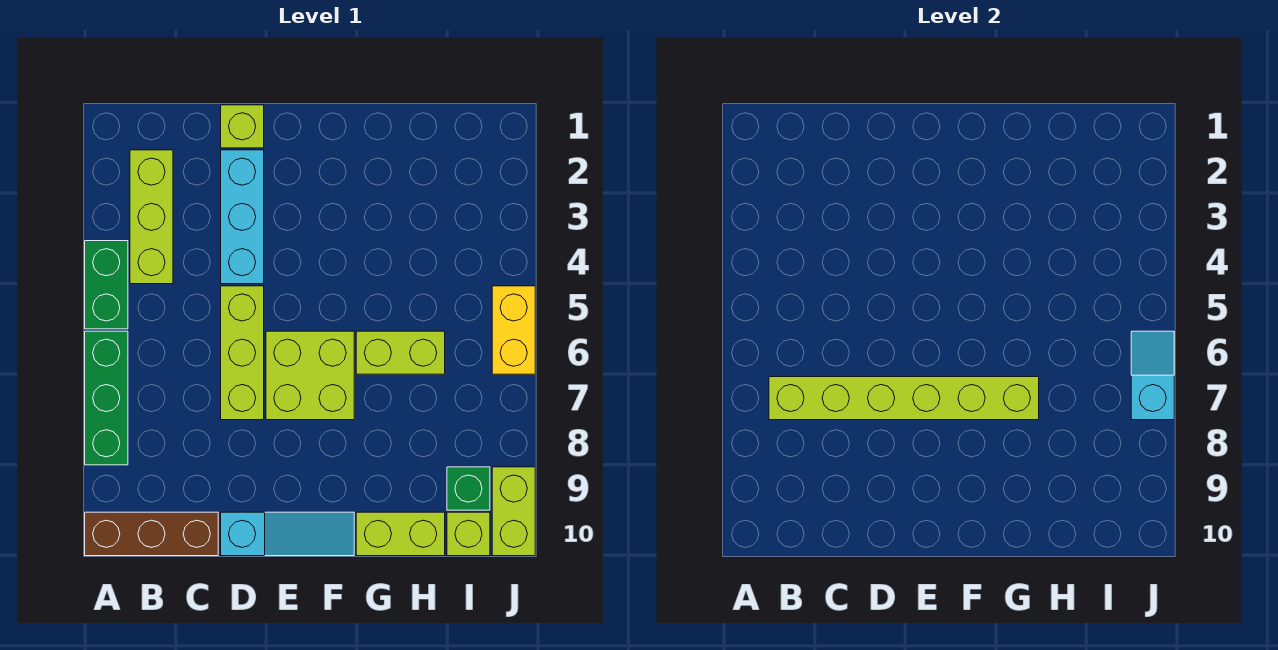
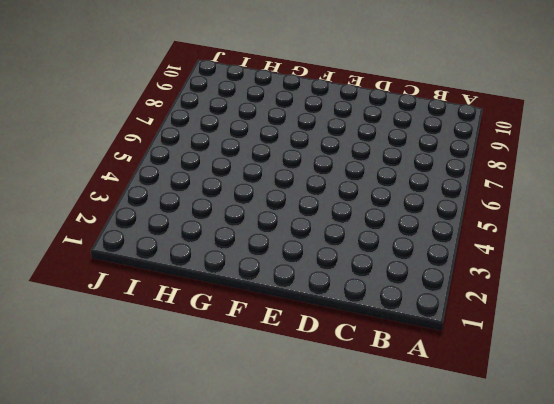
none -> green 1x2 brick [85,241,128,329]
none -> green 1x3 brick [85,331,128,465]
none -> brown 1x3 brick [85,512,218,556]

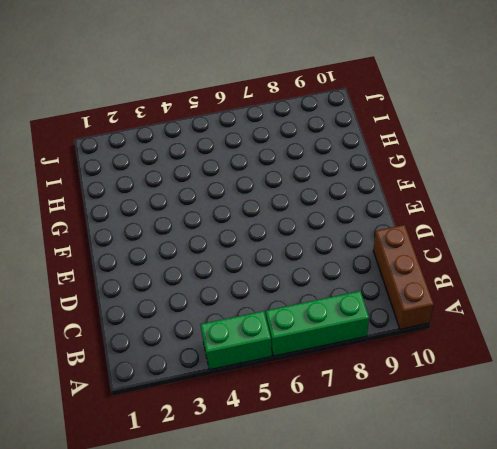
none -> lime 1x3 brick [130,150,173,284]
none -> lime 1x1 brick [221,105,264,148]
none -> cyan 1x3 brick [221,150,264,284]

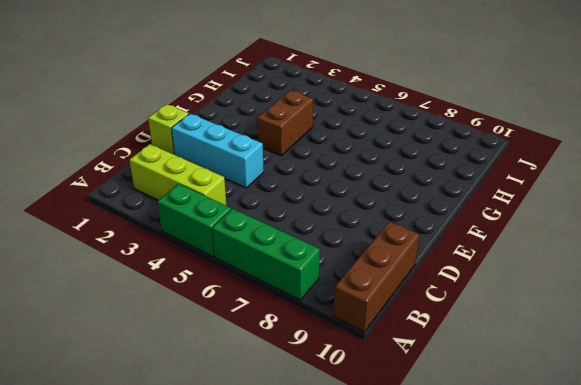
brown 1x2 brick [257,90,313,156] -> none
none -> lime 1x3 brick [221,286,264,420]
none -> cyan 1x3 slope [221,512,354,556]
none -> lime 2x2 brick [266,331,354,420]

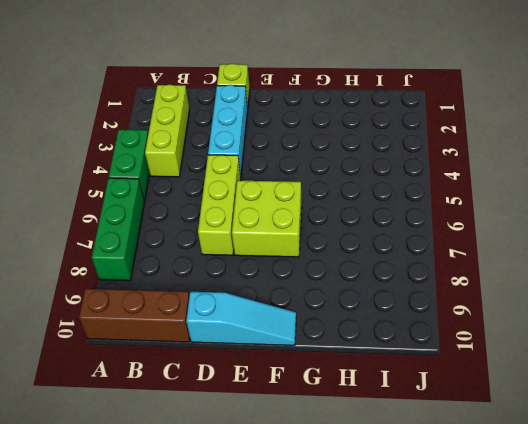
none -> lime 1x2 brick [356,331,445,374]
none -> lime 1x2 brick [356,512,445,556]
none -> green 1x1 brick [447,467,490,510]

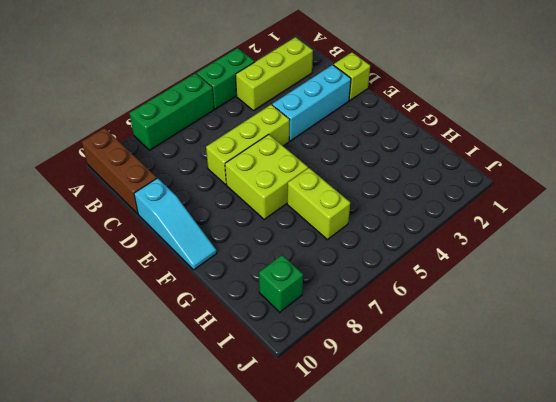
none -> lime 1x2 brick [356,512,445,556]
none -> lime 1x1 brick [447,512,490,556]
none -> yellow 1x2 brick [492,286,535,374]

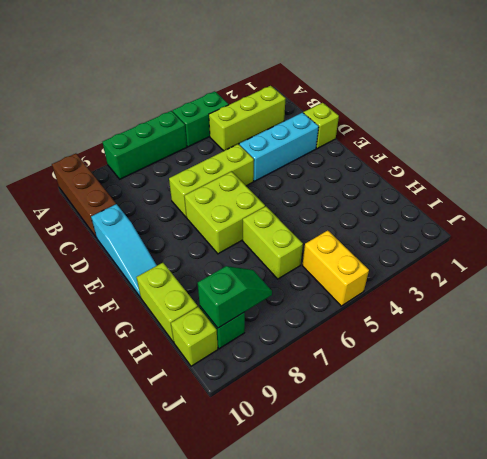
yellow 1x2 brick [302,230,369,306] -> yellow 1x2 brick turned to [492,286,535,374]
green 1x2 slope [198,266,272,328] -> none
none -> lime 1x2 brick [492,467,535,556]
none -> lime 1x6 brick [769,377,1039,420]
none -> cyan 1x2 slope [1131,331,1174,420]

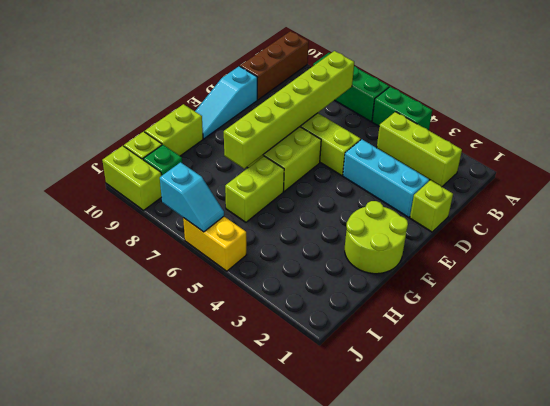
lime 2x2 round brick [345,201,408,274] -> none

